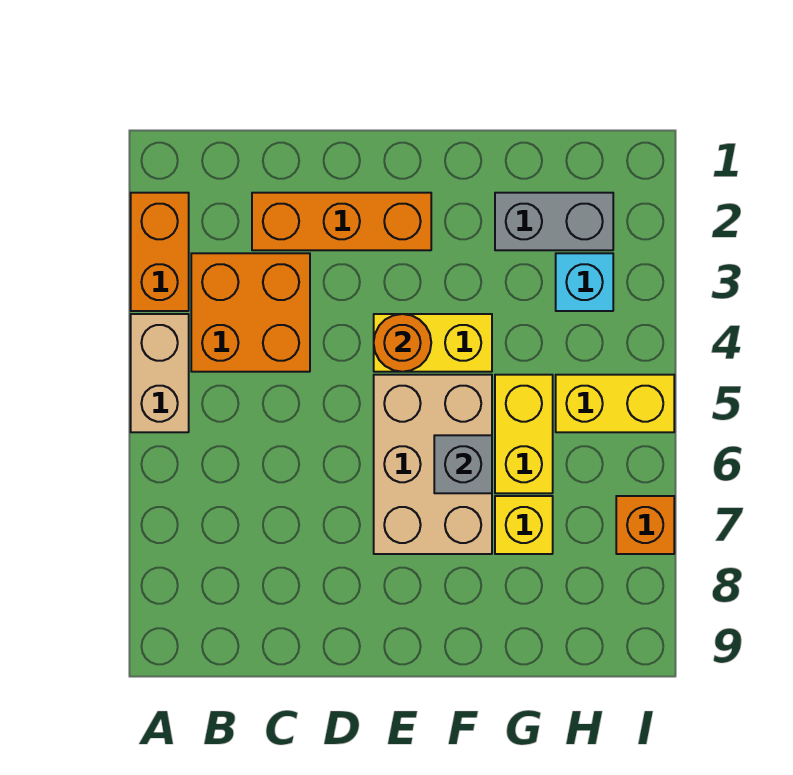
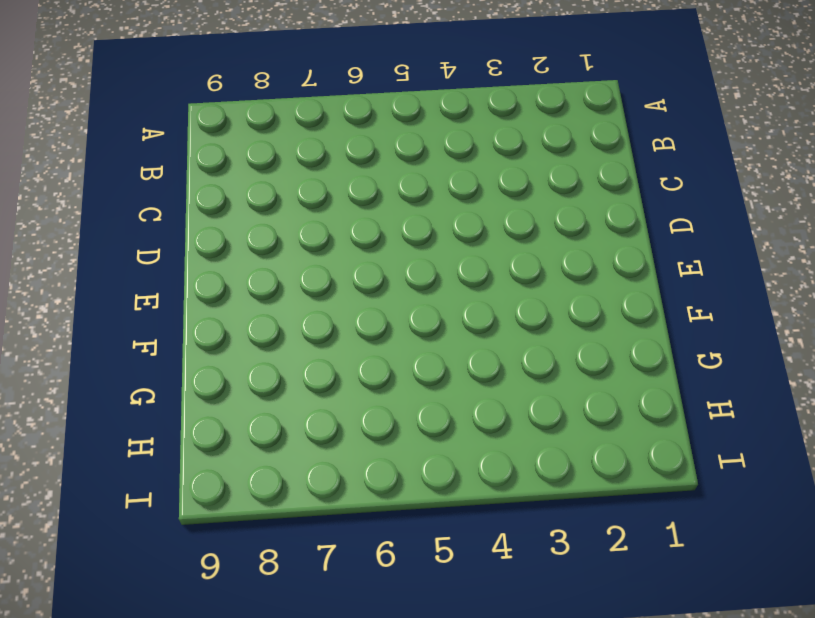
none -> orange 1x2 brick [131,193,189,311]
none -> tan 1x2 brick [131,314,189,432]
none -> orange 2x2 brick [191,253,310,372]

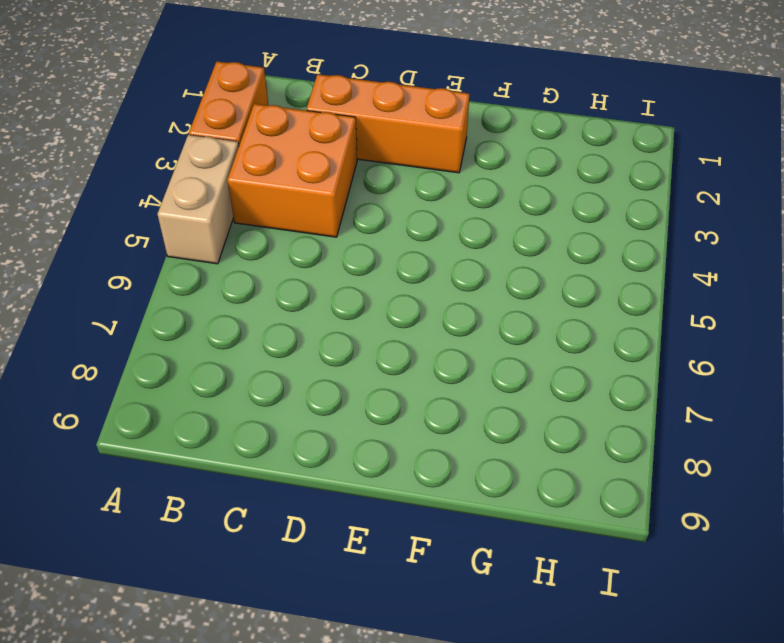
none -> yellow 1x2 brick [374,314,492,372]
none -> tan 2x3 brick [374,375,492,554]
none -> grey 1x2 brick [495,193,613,250]

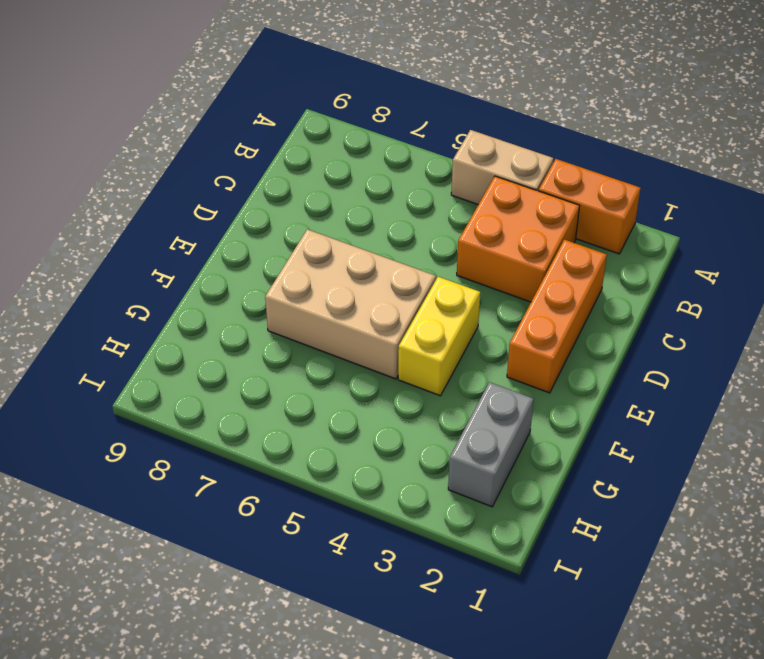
none -> yellow 1x2 brick [495,375,553,493]
none -> yellow 1x1 brick [495,496,553,554]
none -> cyan 1x1 brick [556,253,613,311]

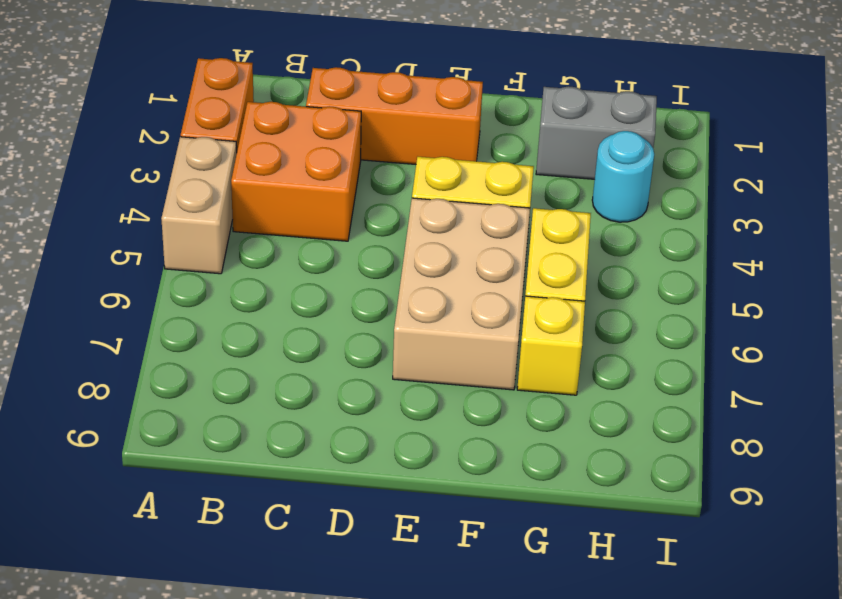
cyan 1x1 round brick [592,131,654,222] -> cyan 1x1 brick [556,253,613,311]
none -> yellow 1x2 brick [556,375,674,432]
none -> orange 1x1 brick [616,496,674,554]
none -> orange 1x1 round brick [374,314,431,372]

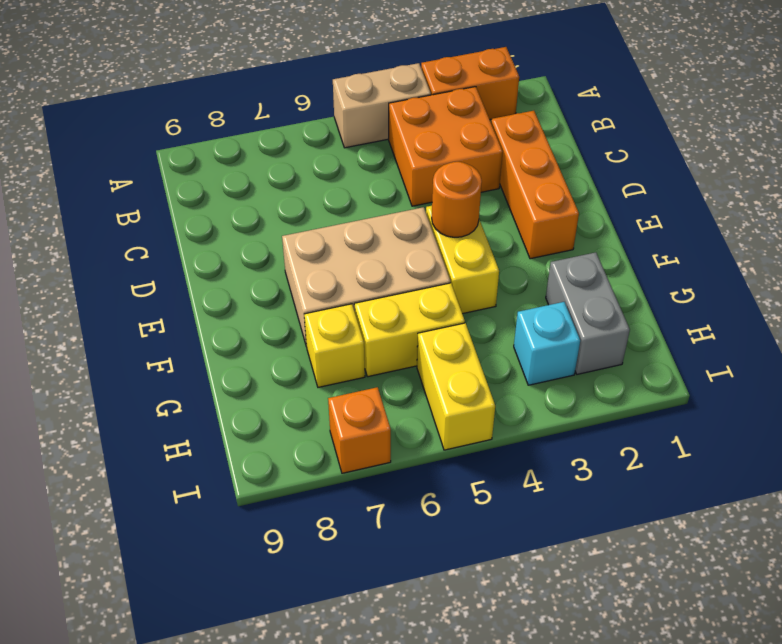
none -> grey 1x1 brick [434,435,492,493]

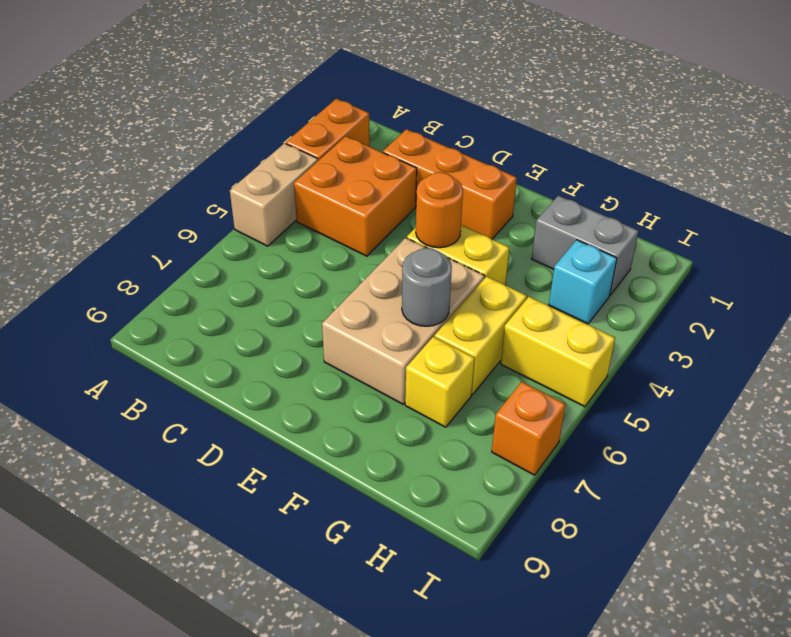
grey 1x1 round brick [402,248,452,326] -> grey 1x1 brick [434,435,492,493]

